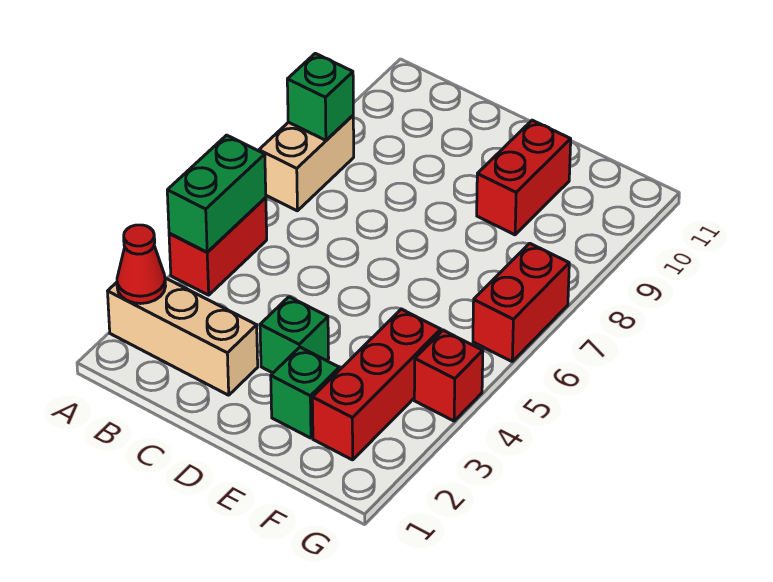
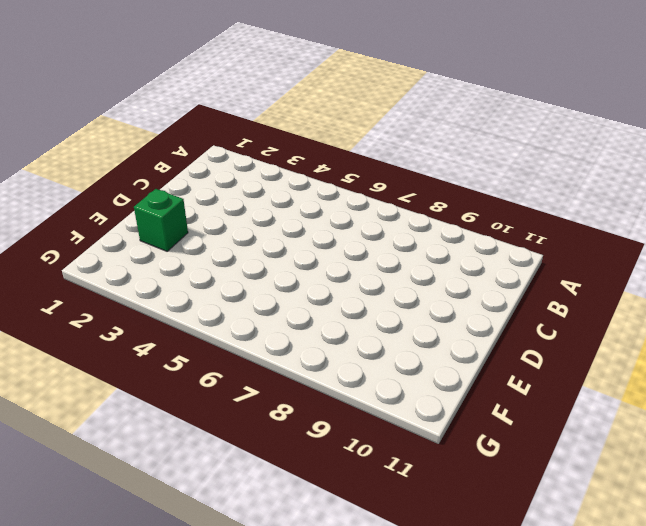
none -> tan 1x3 brick [108,278,258,395]
none -> red 1x2 brick [169,198,267,295]
none -> tan 1x2 brick [259,116,354,211]

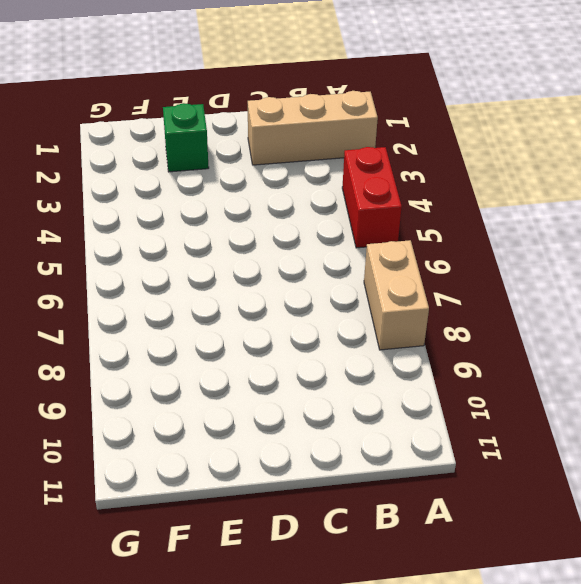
none -> green 1x1 brick [260,297,329,373]
none -> red 1x2 brick [477,120,571,235]
none -> red 1x3 brick [312,309,441,460]

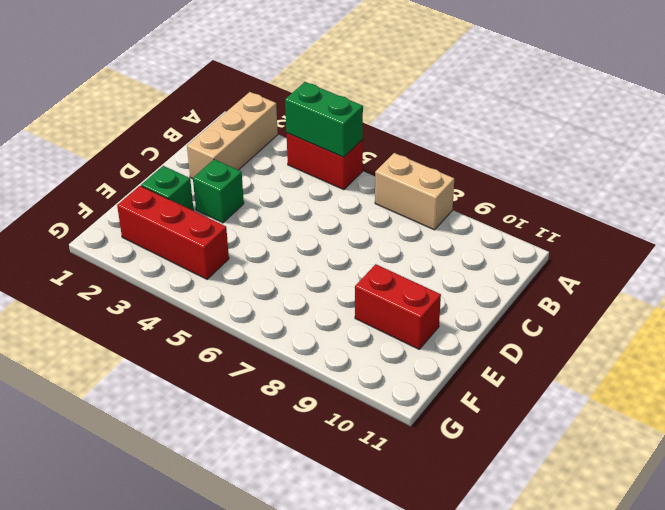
none -> red 1x1 brick [414,330,483,421]
none -> red 1x2 brick [473,243,569,361]
none -> red 1x1 cone [117,225,165,304]

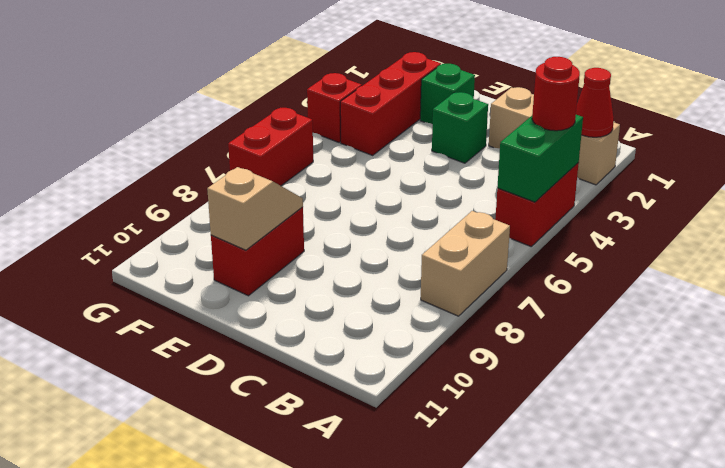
red 1x1 round brick [532,57,580,131] -> none
tan 1x2 slope [207,167,303,250] -> none
none -> green 1x1 brick [287,53,353,140]

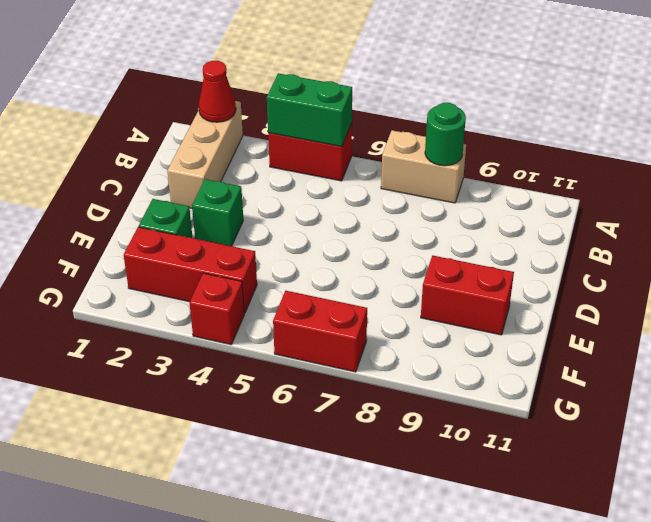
green 1x1 round brick [425,103,466,166] -> green 1x1 brick [287,53,353,140]

